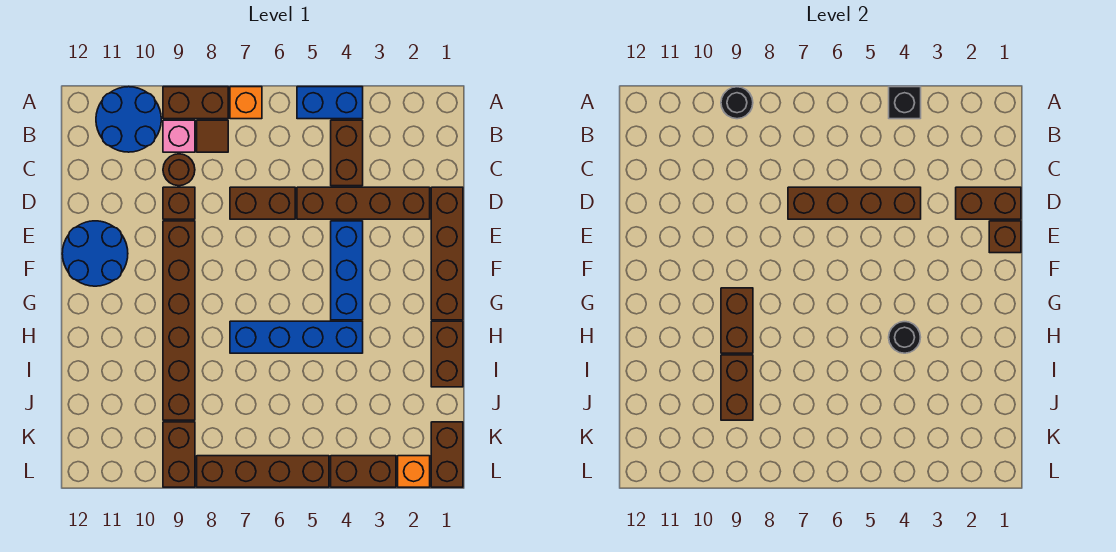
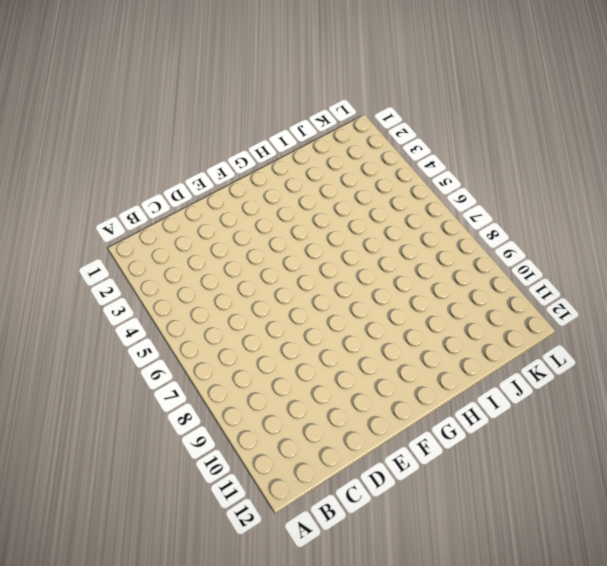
none -> blue 1x2 brick [297,87,363,119]
none -> orange 1x1 brick [230,87,262,119]
none -> brown 1x2 brick [163,87,228,119]
none -> blue 2x2 round brick [96,87,161,152]

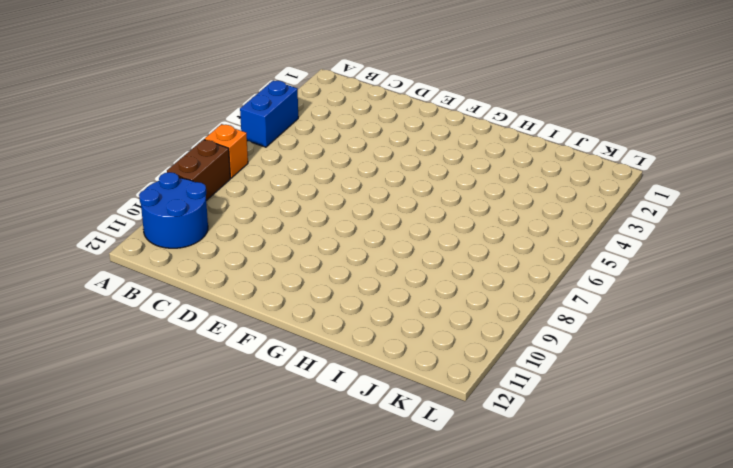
none -> brown 1x2 brick [331,120,363,186]
none -> brown 1x1 tile [197,120,228,152]
none -> pink 1x1 brick [163,120,195,152]
none -> brown 1x1 round brick [163,154,195,186]

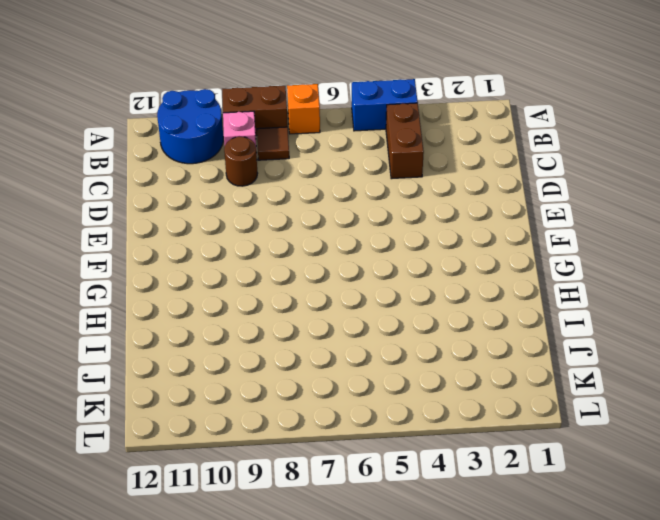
none -> brown 1x4 brick [431,187,463,320]
none -> brown 1x4 brick [297,187,430,219]
none -> brown 1x2 brick [230,187,295,219]
none -> brown 1x1 brick [163,187,195,219]

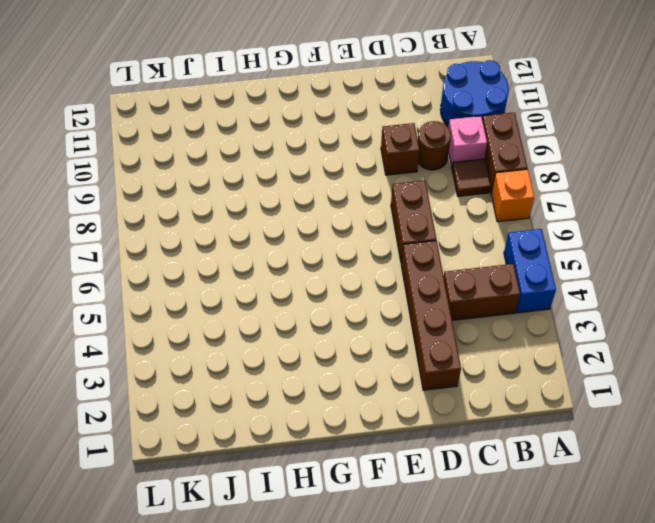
none -> brown 1x4 brick [431,187,463,320]
none -> blue 1x3 brick [331,221,363,320]
none -> brown 1x6 brick [163,221,195,420]
none -> blue 2x2 round brick [62,221,128,286]

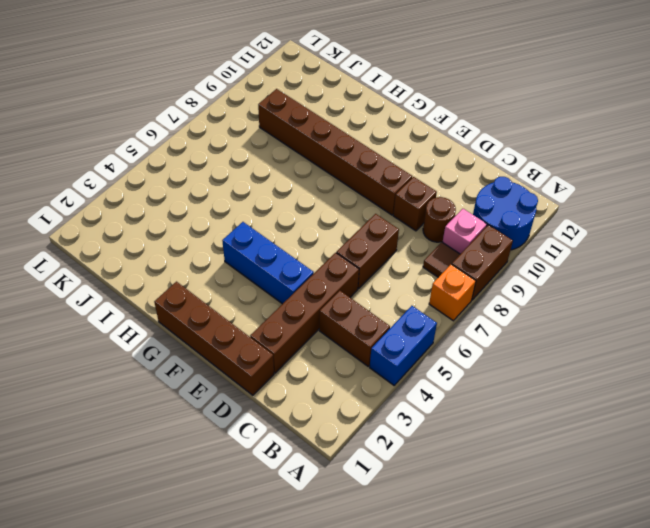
none -> blue 2x2 round brick [62,221,128,286]
none -> brown 1x2 brick [431,321,463,387]
none -> blue 1x4 brick [230,321,363,353]
none -> brown 1x2 brick [431,422,463,487]

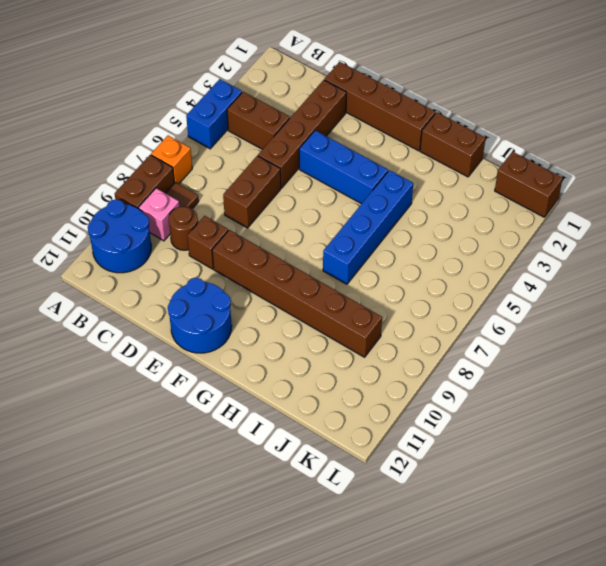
none -> brown 1x2 brick [163,422,195,487]
none -> orange 1x1 brick [398,456,430,487]
none -> brown 1x2 brick [331,456,396,487]
none -> brown 1x4 brick [197,456,329,487]

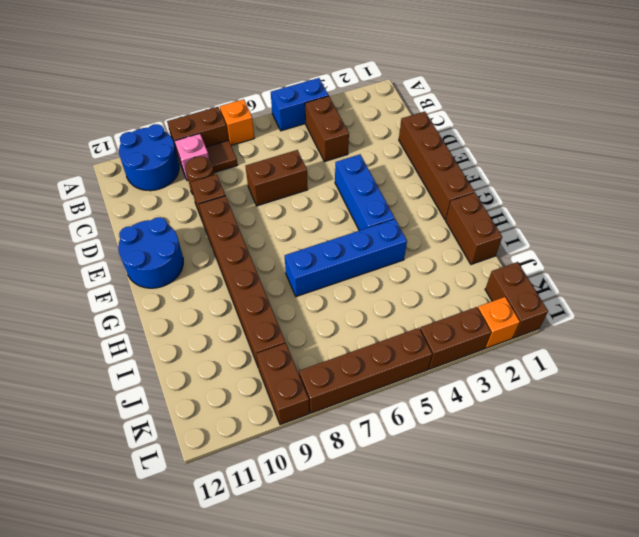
none -> brown 1x4 brick [297,187,430,219]
none -> black 1x1 brick [889,87,921,119]
none -> black 1x1 round brick [721,87,753,119]
none -> brown 1x2 brick [956,187,1021,219]

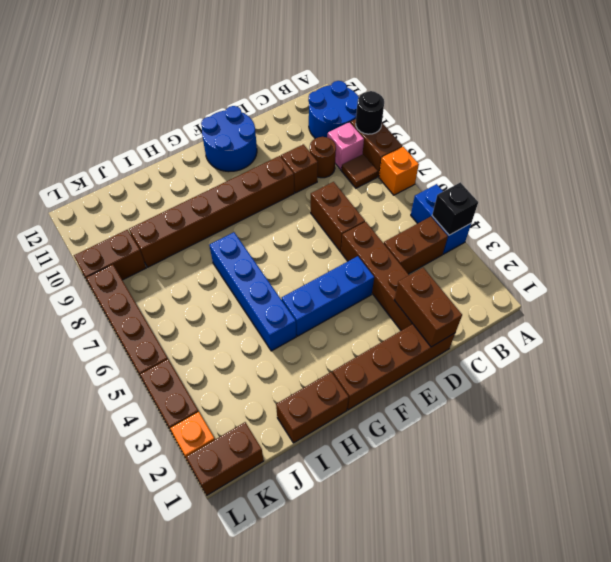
none -> brown 1x4 brick [788,187,921,219]
none -> brown 1x1 brick [989,221,1021,253]
none -> brown 1x2 brick [721,288,753,353]
none -> black 1x1 round brick [889,322,921,353]

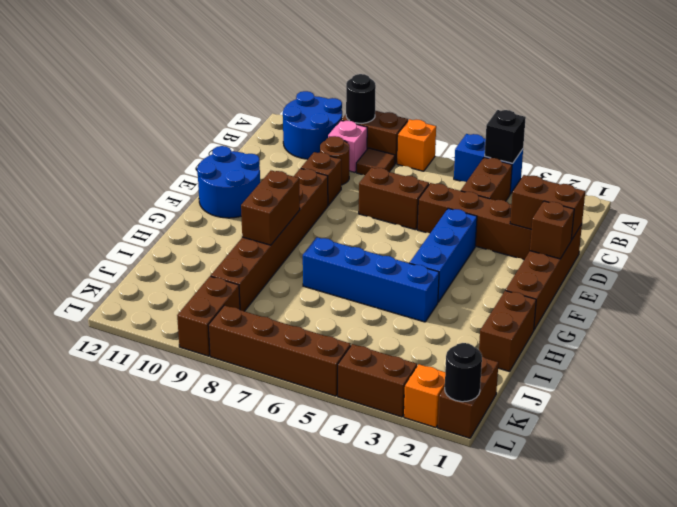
black 1x1 round brick [445,343,482,402] -> black 1x1 round brick moved to [889,322,921,353]
none -> brown 1x4 brick [788,187,921,219]
none -> brown 1x2 brick [721,355,753,420]

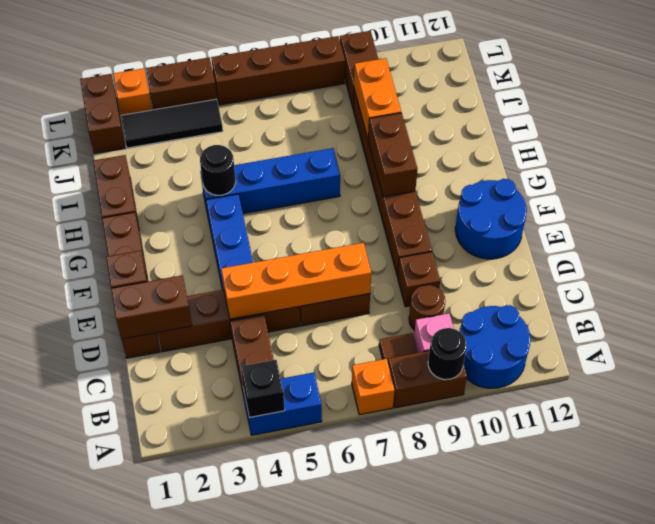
orange 1x4 brick [221,243,371,319] -> brown 1x4 brick [788,187,921,219]
orange 1x2 brick [354,58,401,140] -> brown 1x2 brick [721,355,753,420]
black 1x3 tile [121,99,223,148] -> none

